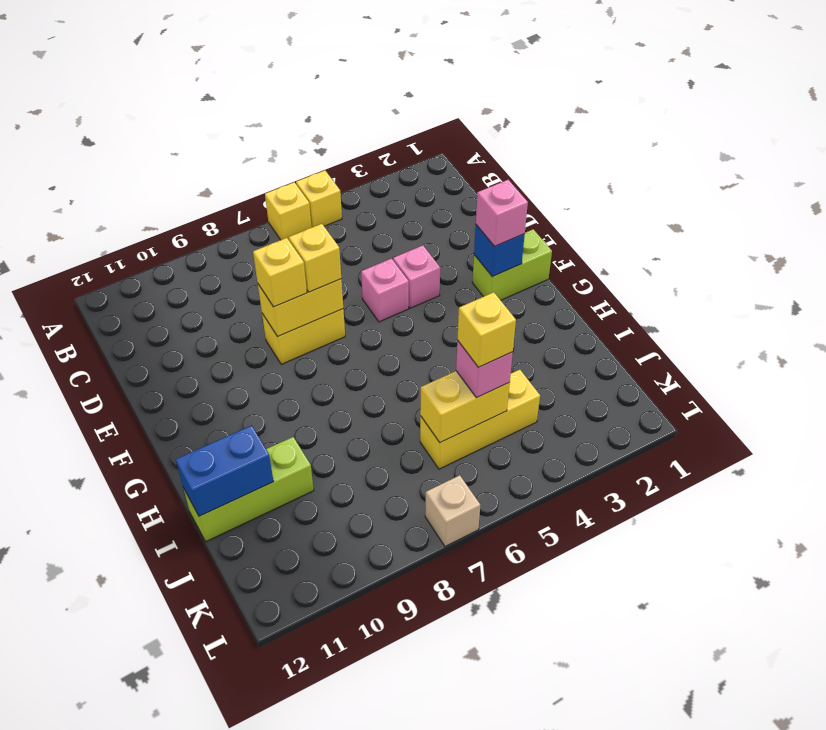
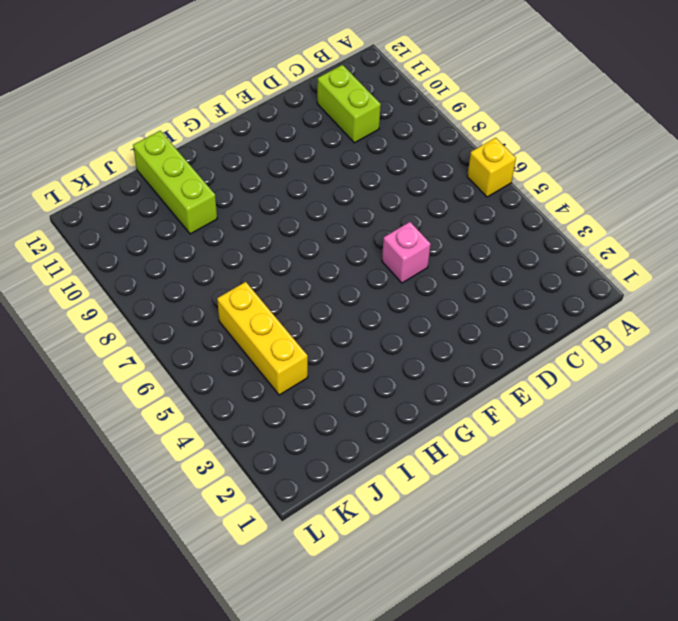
lime 1x2 brick [317,65,381,143] -> lime 1x2 brick moved to [472,229,552,300]
none -> yellow 1x1 brick [296,170,342,227]
none -> pink 1x1 brick [393,245,440,308]
none -> yellow 1x2 brick [262,309,345,364]

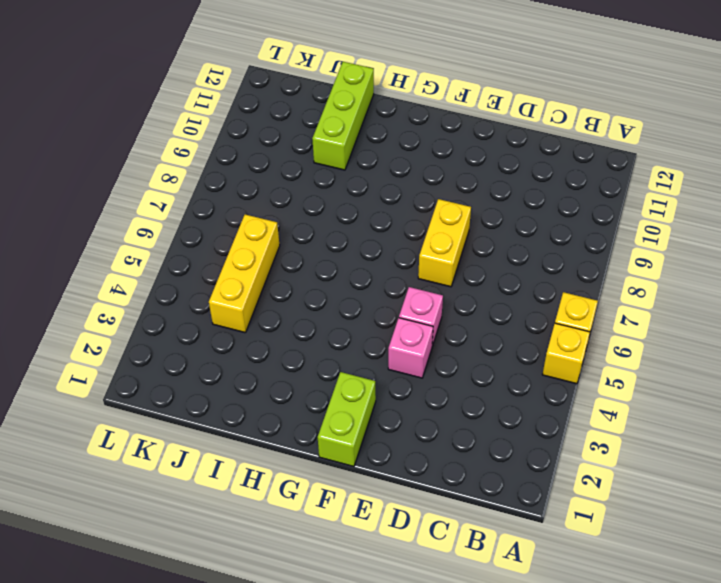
none -> tan 1x1 brick [425,475,480,547]
none -> yellow 1x2 brick [258,279,343,337]
none -> blue 1x1 brick [474,225,525,277]

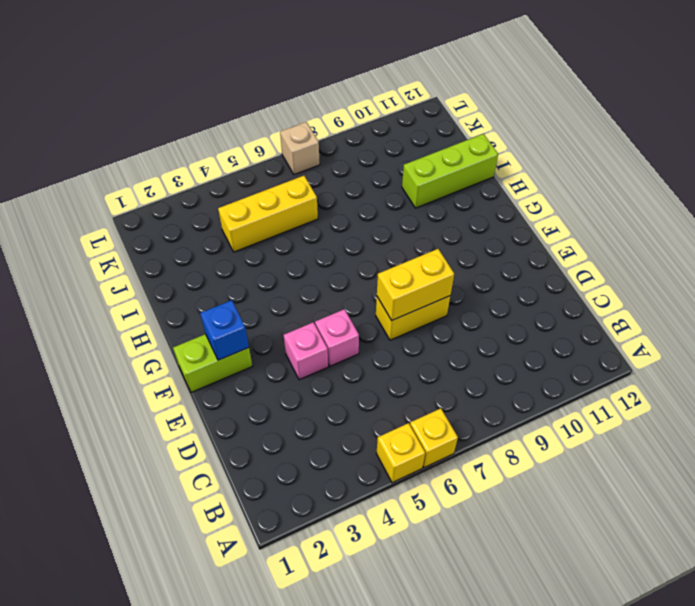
none -> blue 1x2 brick [176,425,274,516]
none -> yellow 1x2 brick [420,371,510,443]
none -> yellow 1x1 brick [289,224,341,292]

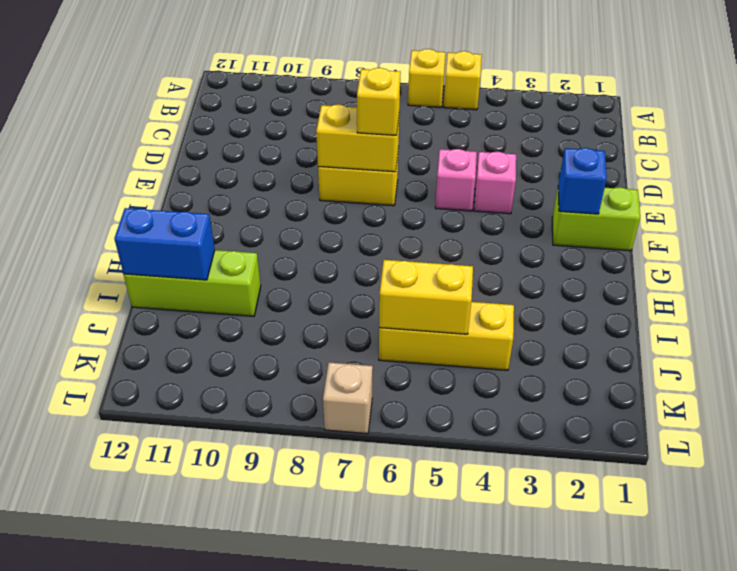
none -> yellow 1x1 brick [253,238,307,307]
none -> pink 1x1 brick [476,180,528,246]
none -> pink 1x1 brick [456,340,513,398]

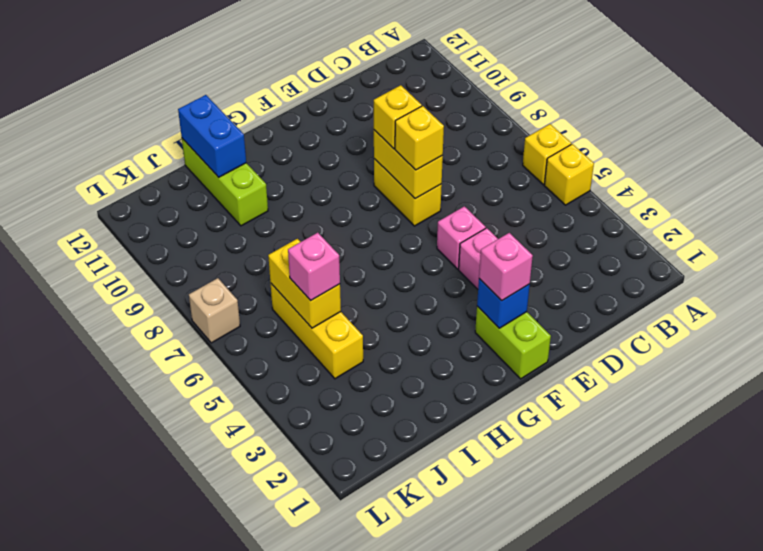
none -> yellow 1x1 brick [457,292,516,367]

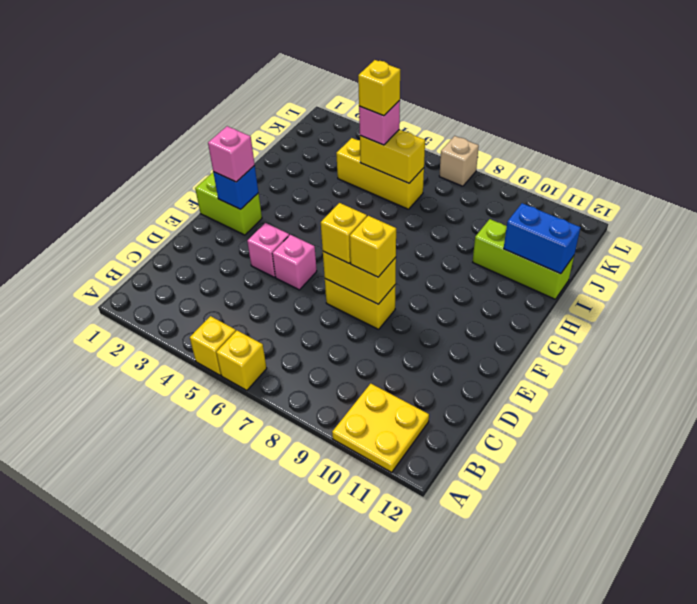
yellow 2x2 plate [332,384,429,472] -> none

